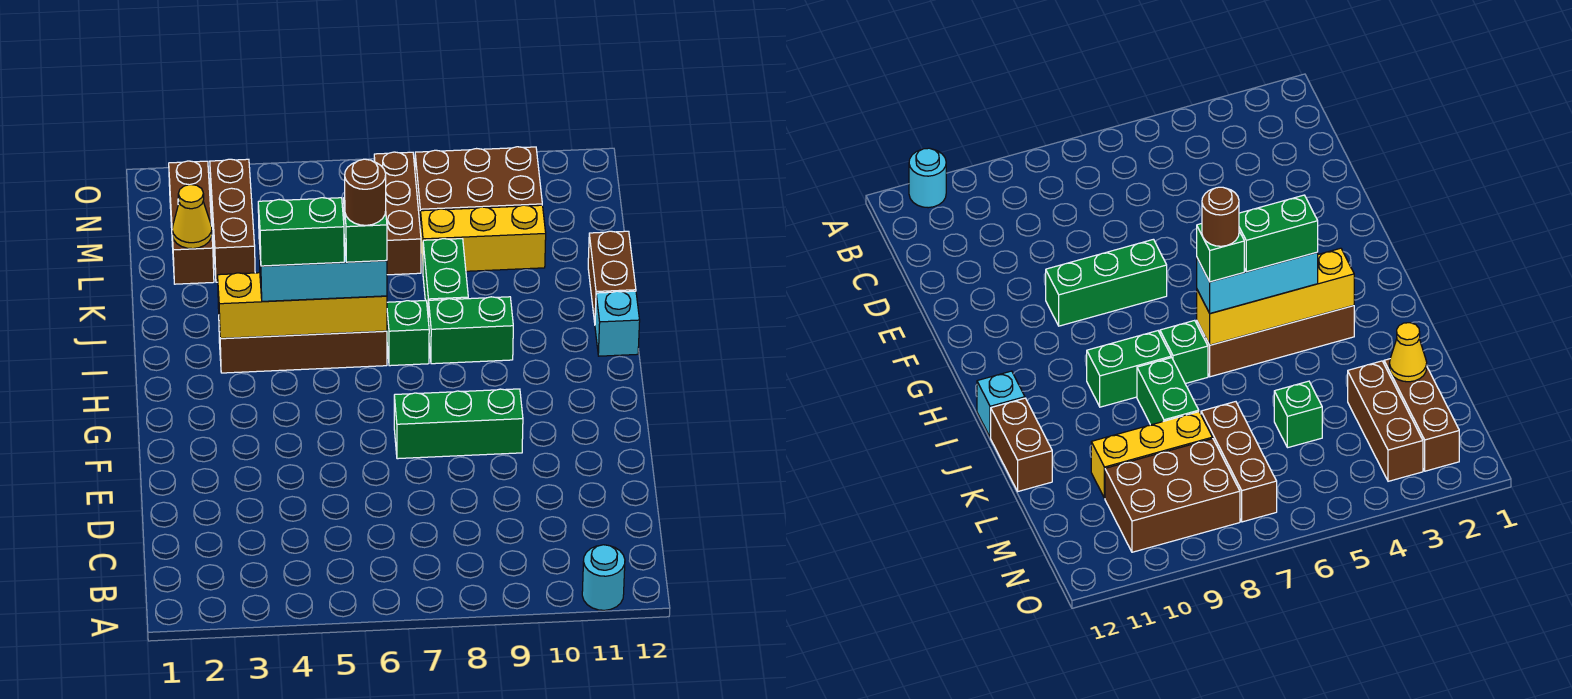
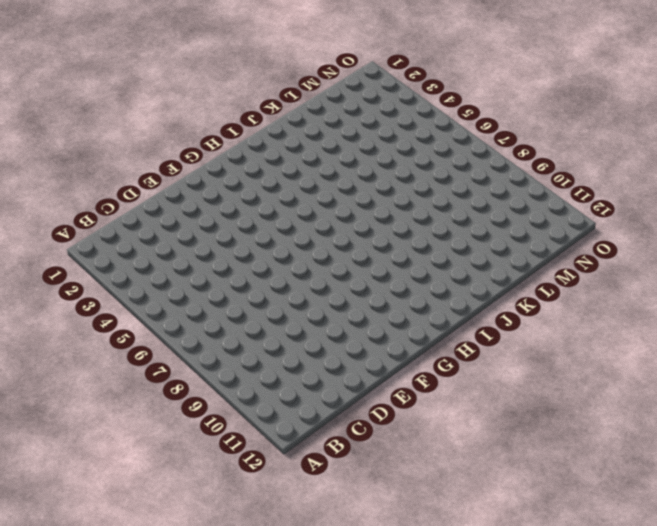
none -> cyan 1x1 round brick [582,545,625,610]
none -> green 1x3 brick [394,389,523,459]
none -> brown 1x4 brick [219,326,387,373]

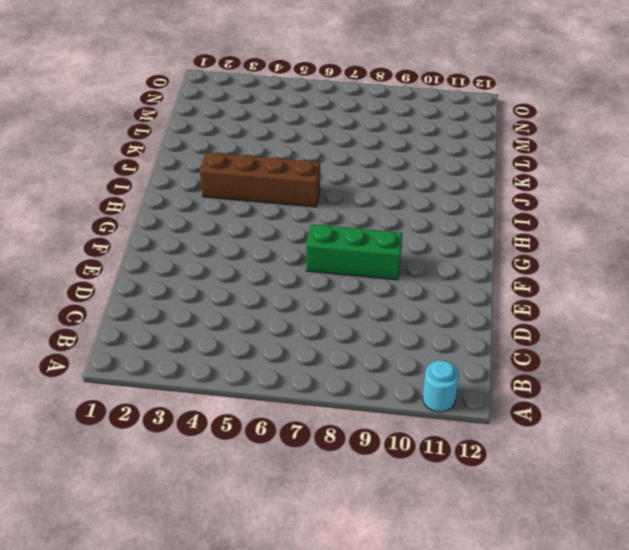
none -> green 1x1 brick [387,301,429,366]
none -> green 1x2 brick [428,297,513,364]
none -> cyan 1x1 brick [595,291,640,356]

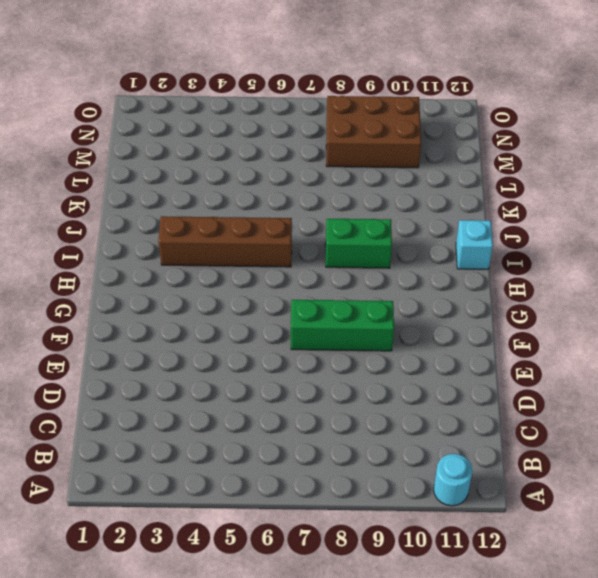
none -> green 1x1 brick [387,301,429,366]
none -> green 1x2 brick [423,239,468,316]
none -> brown 1x2 brick [588,231,636,322]

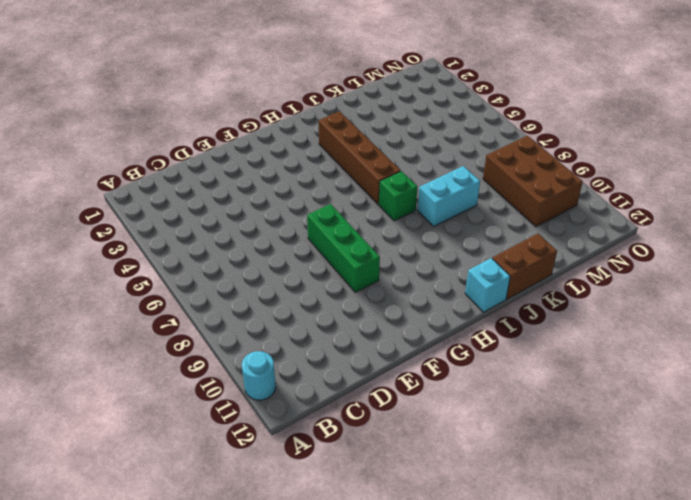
cyan 1x2 brick [418,166,480,226] -> green 1x2 brick [423,239,468,316]
none -> green 1x2 brick [428,297,513,364]
none -> brown 1x3 brick [169,161,214,284]
none -> brown 1x3 brick [210,159,255,282]

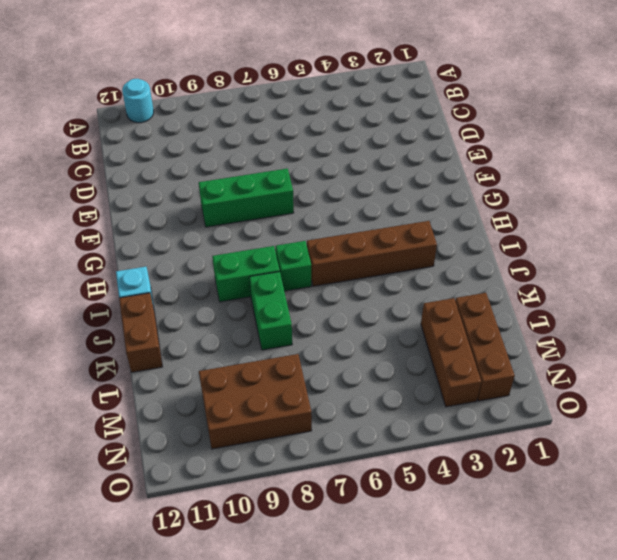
none -> green 1x1 brick [1274,381,1322,448]
none -> brown 1x3 brick [374,152,421,275]
none -> yellow 1x3 brick [420,205,546,271]

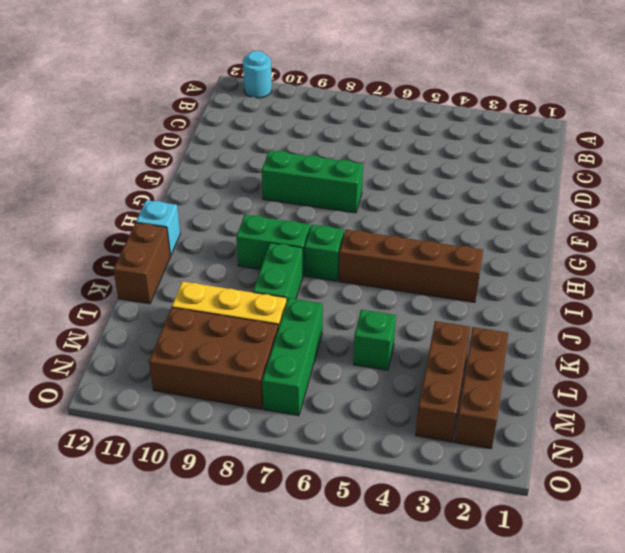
green 1x3 brick [262,298,323,416] -> brown 1x3 brick [374,152,421,275]
none -> yellow 1x4 brick [218,273,387,338]
none -> yellow 1x1 cone [172,185,212,249]
none -> cyan 1x3 brick [259,239,387,301]

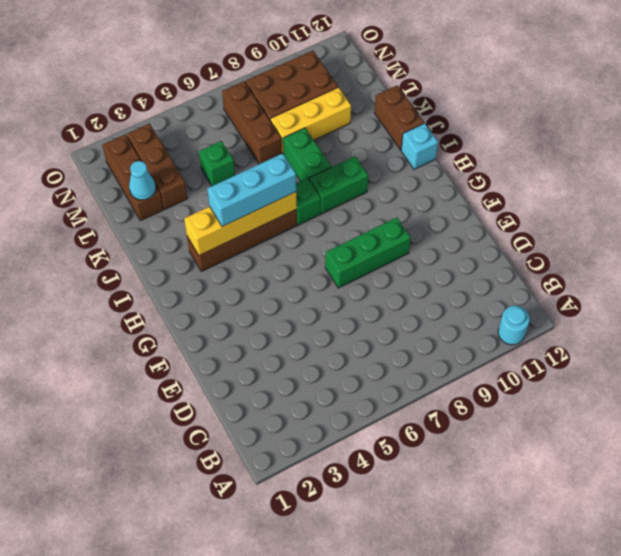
cyan 1x1 cone [129,161,156,200] -> yellow 1x1 cone [172,185,212,249]
none -> green 1x2 brick [258,198,344,266]
none -> green 1x1 brick [344,198,387,262]
none -> brown 1x1 round brick [345,159,386,225]

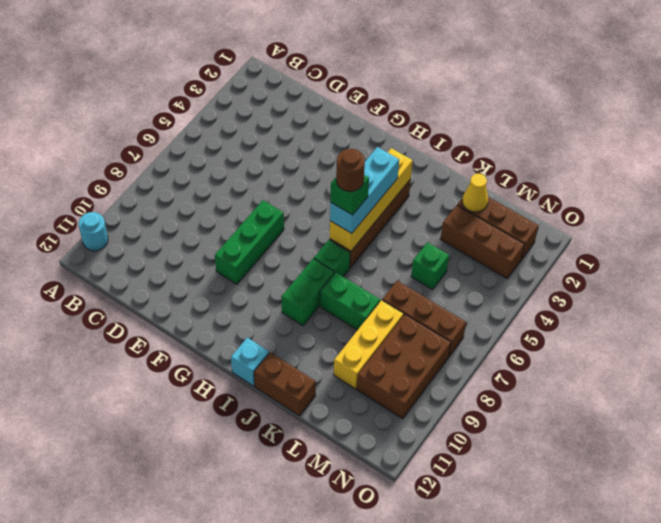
none -> green 1x2 brick [258,198,344,266]

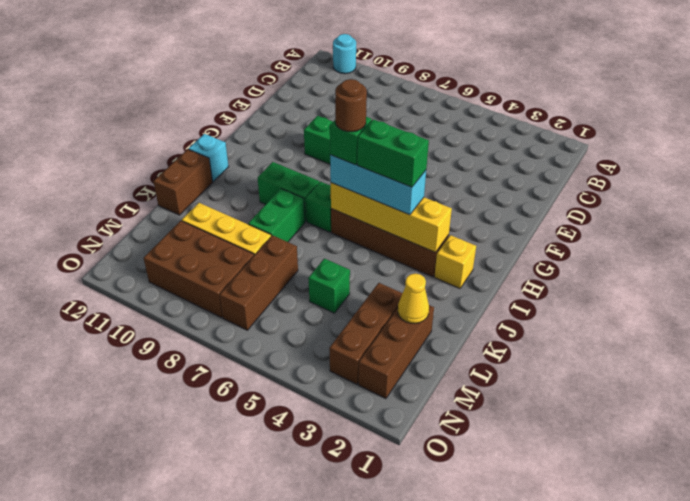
yellow 1x1 brick [434,235,476,288] -> none

